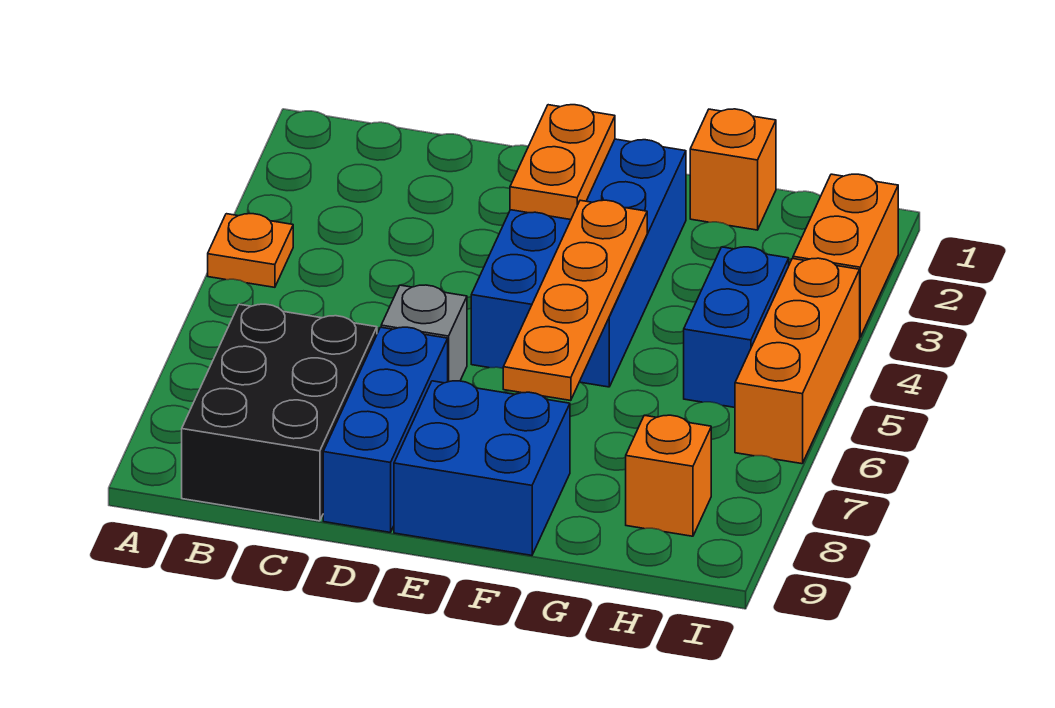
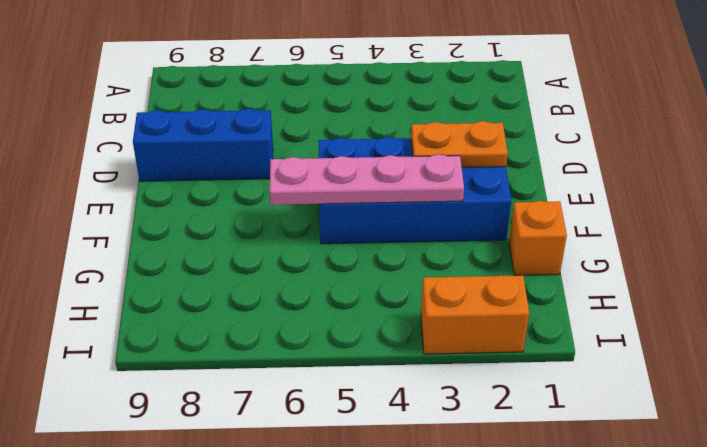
pink 1x4 plate [270,154,464,205] -> orange 1x4 plate [503,200,647,401]
none -> orange 1x1 plate [208,214,293,287]
none -> black 2x3 brick [182,304,377,521]
none -> grey 1x1 brick [381,285,467,382]

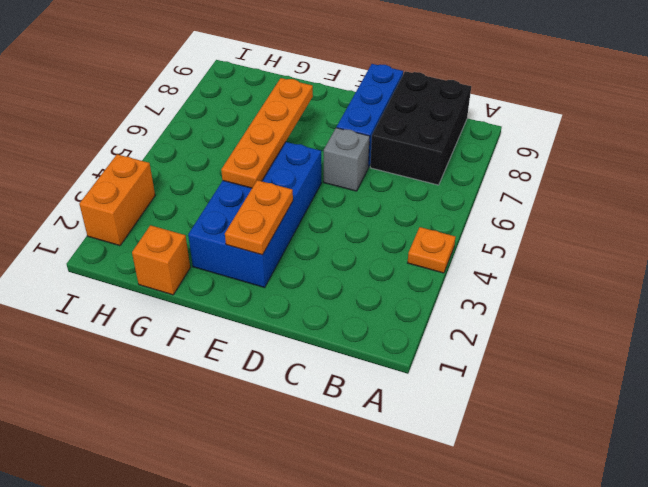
none -> blue 2x2 brick [394,381,570,555]
none -> blue 1x2 brick [684,247,789,407]
none -> orange 1x1 brick [626,415,711,536]

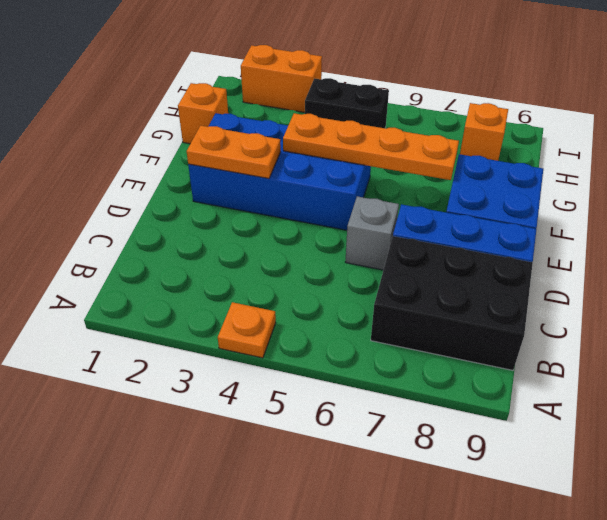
black 1x2 brick [305,78,389,128] -> blue 1x2 brick [684,247,789,407]
none -> orange 1x3 brick [735,258,860,464]

